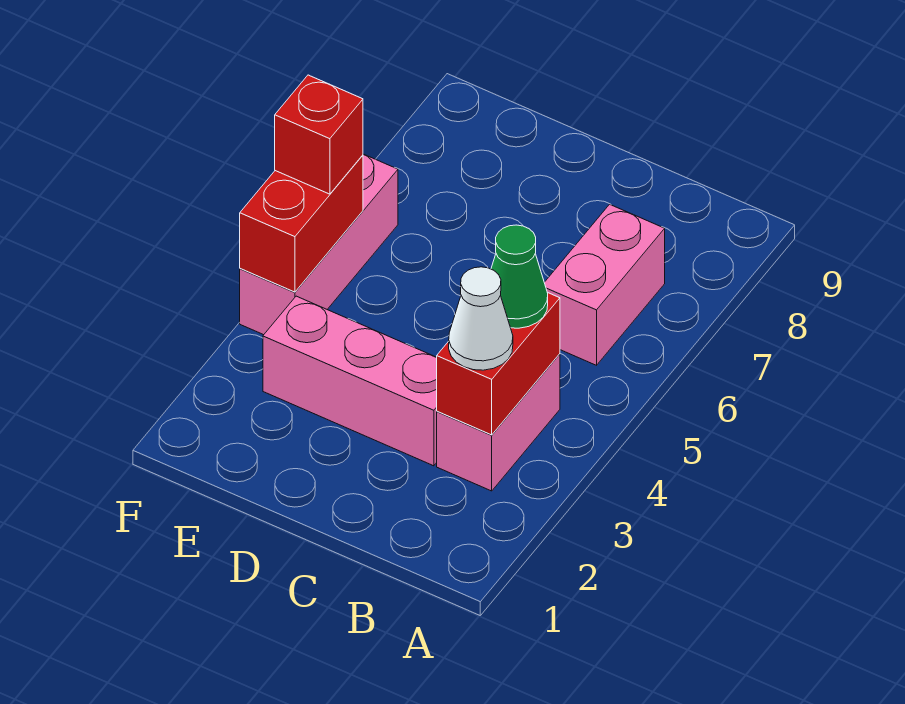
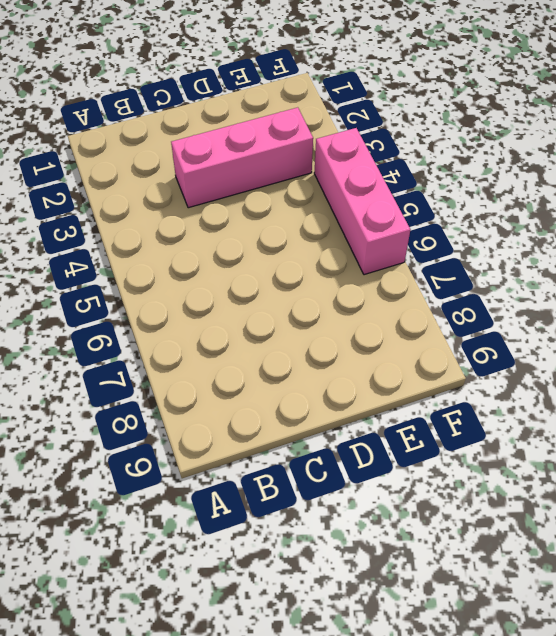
none -> pink 1x2 brick [437,354,560,491]
none -> pink 1x2 brick [544,204,665,365]

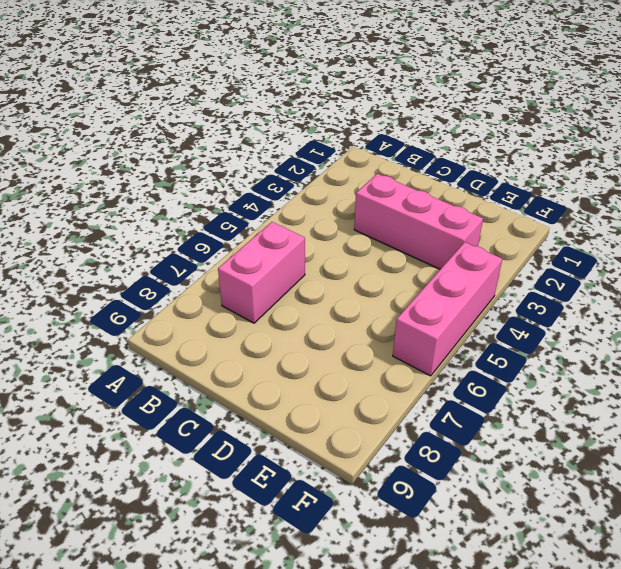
none -> pink 1x2 brick [437,354,560,491]
none -> red 1x2 brick [436,292,560,435]

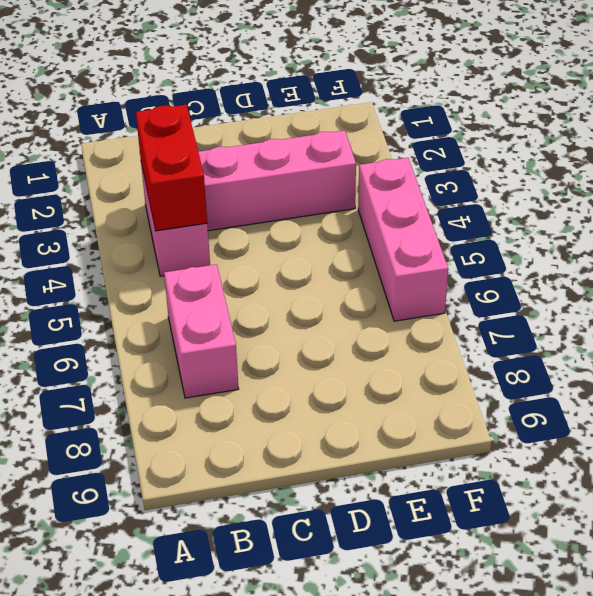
none -> red 1x2 brick [240,155,363,292]
none -> white 1x1 cone [449,267,513,370]

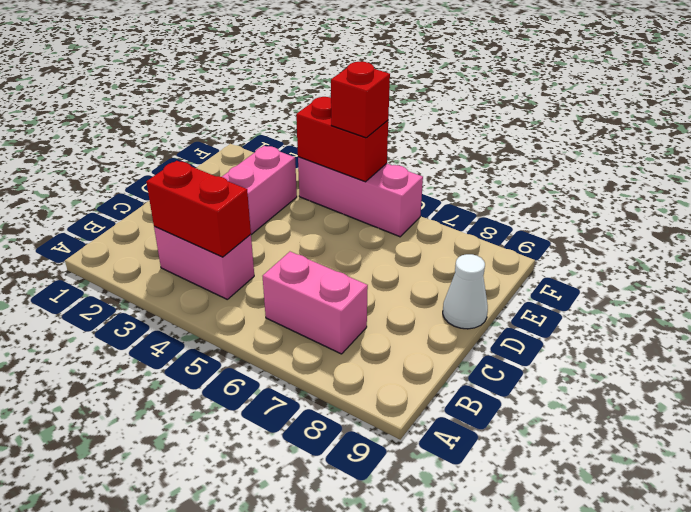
white 1x1 cone [443,254,488,329] -> white 1x1 cone moved to [449,267,513,370]
none -> green 1x1 cone [491,225,548,328]

